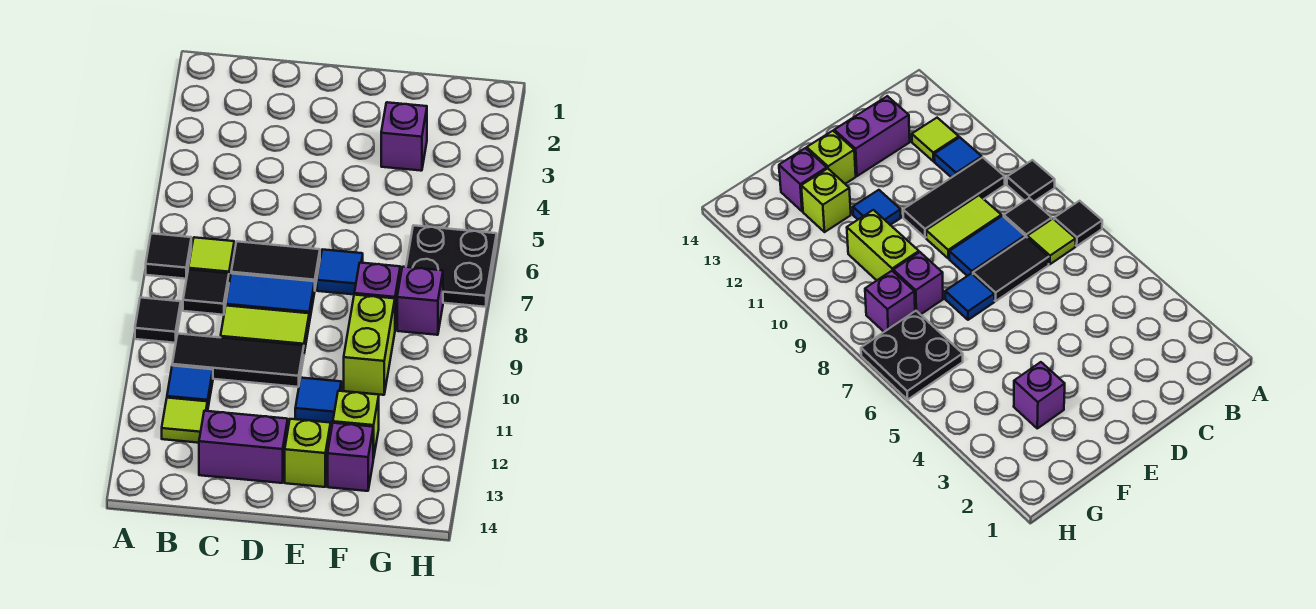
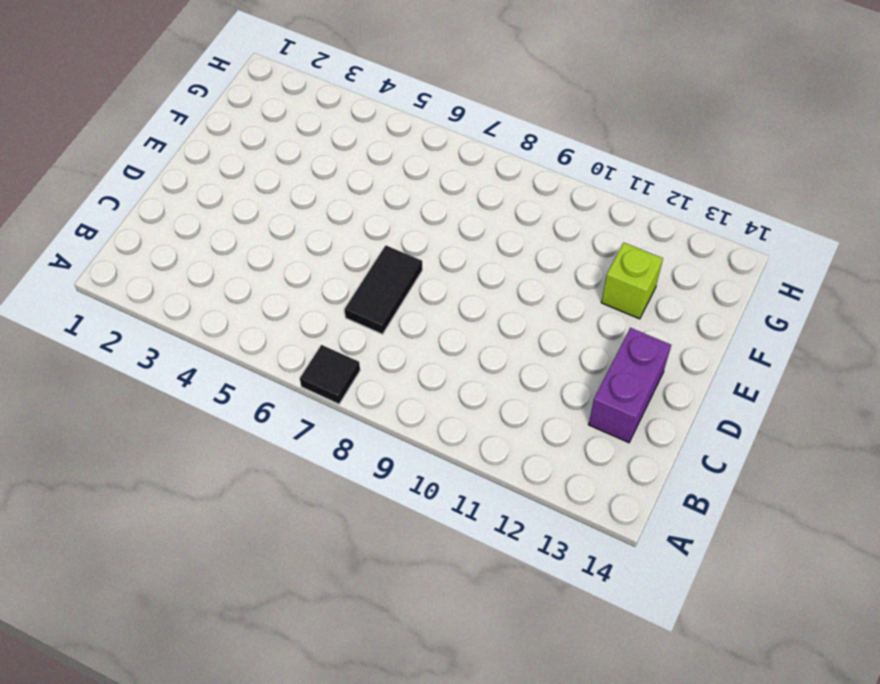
none -> black 1x1 tile [135,298,181,343]
none -> lime 1x1 tile [188,237,234,281]
none -> black 1x1 tile [183,269,229,315]

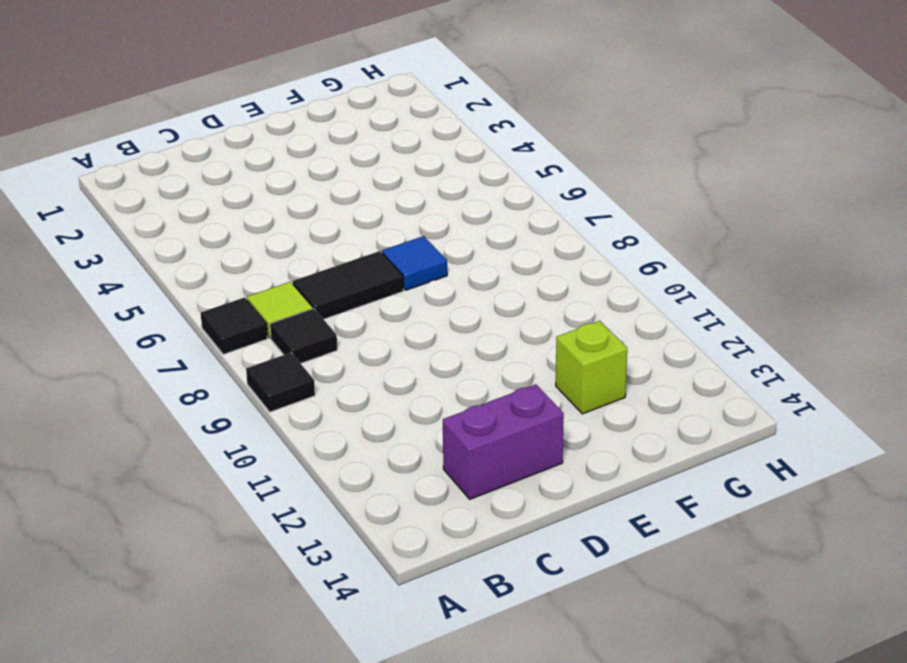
none -> black 1x3 tile [172,334,304,387]
none -> blue 1x1 tile [167,366,213,411]
none -> lime 1x1 tile [162,398,207,443]

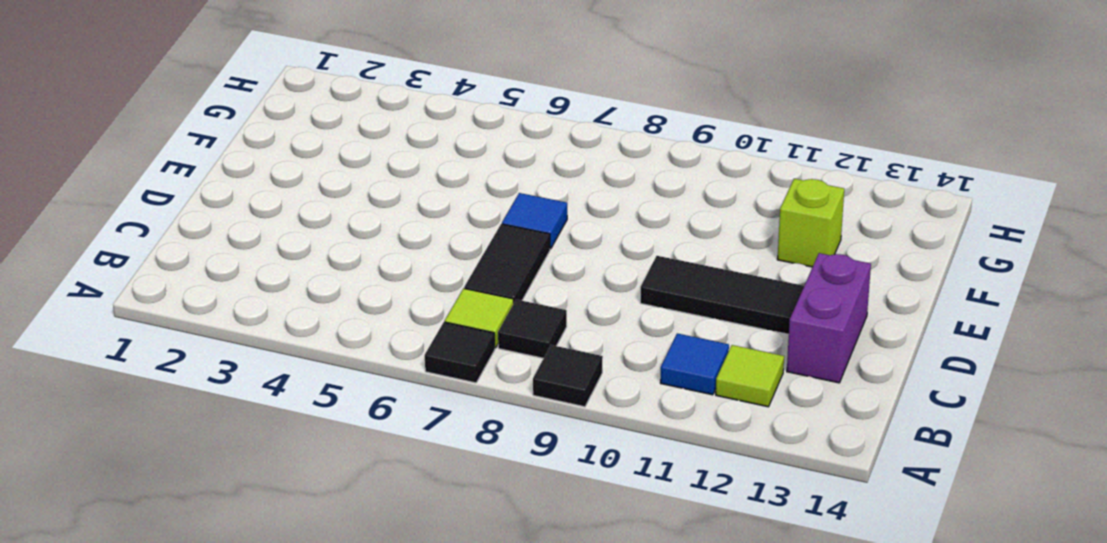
black 1x3 tile [640,256,804,334] -> black 1x3 tile turned to [172,334,304,387]
none -> blue 1x2 tile [226,273,315,322]
none -> lime 1x2 tile [221,306,309,353]
none -> blue 1x1 tile [295,378,341,423]

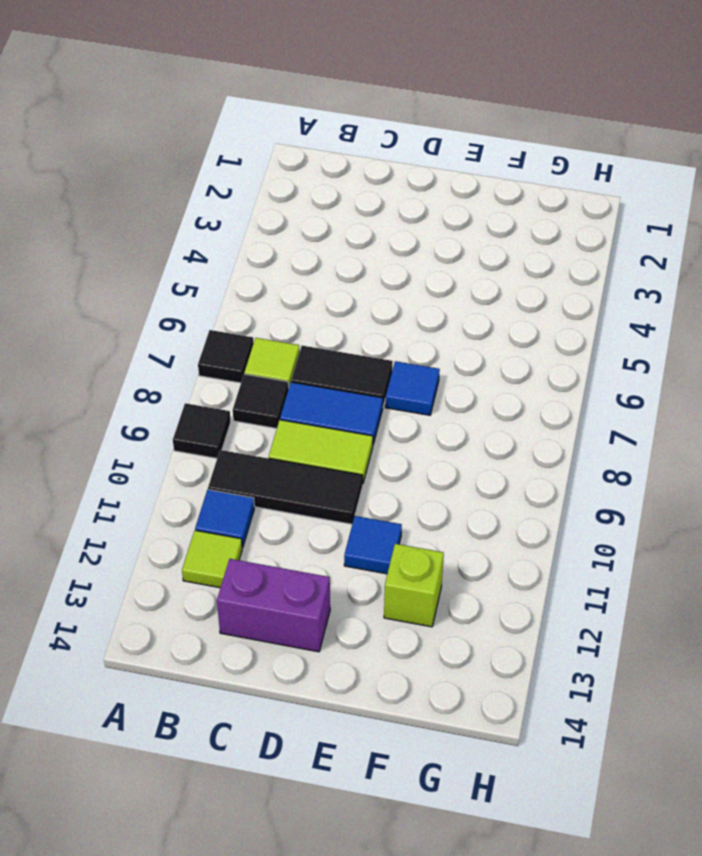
none -> lime 1x1 brick [285,419,331,487]
none -> purple 1x1 brick [381,102,427,171]
none -> purple 1x1 brick [354,263,400,329]

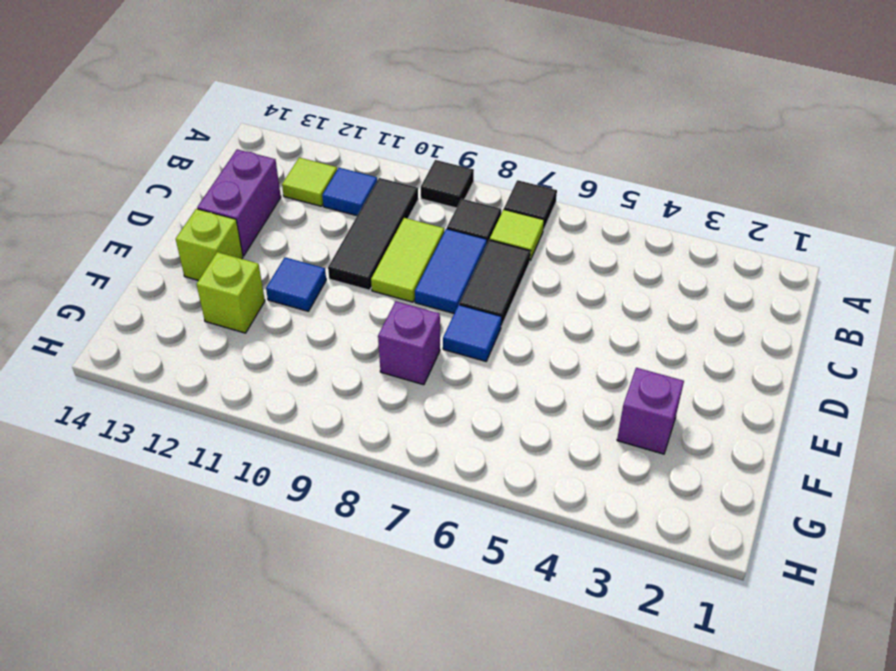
none -> lime 1x2 brick [344,295,395,395]
none -> purple 1x1 brick [328,423,373,491]
none -> black 2x2 plate [406,225,497,307]

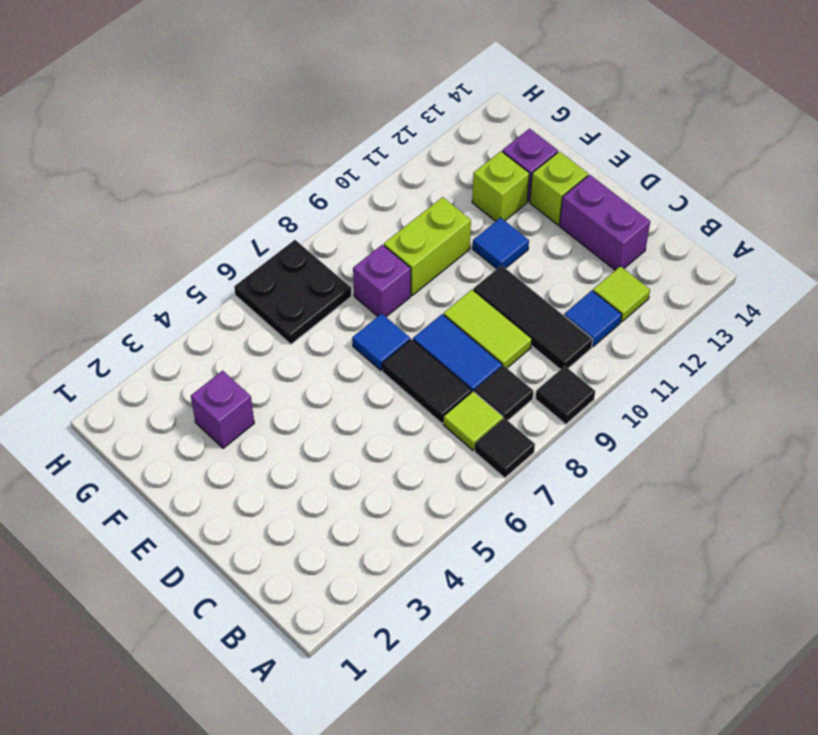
none -> purple 1x1 brick [397,267,443,335]

